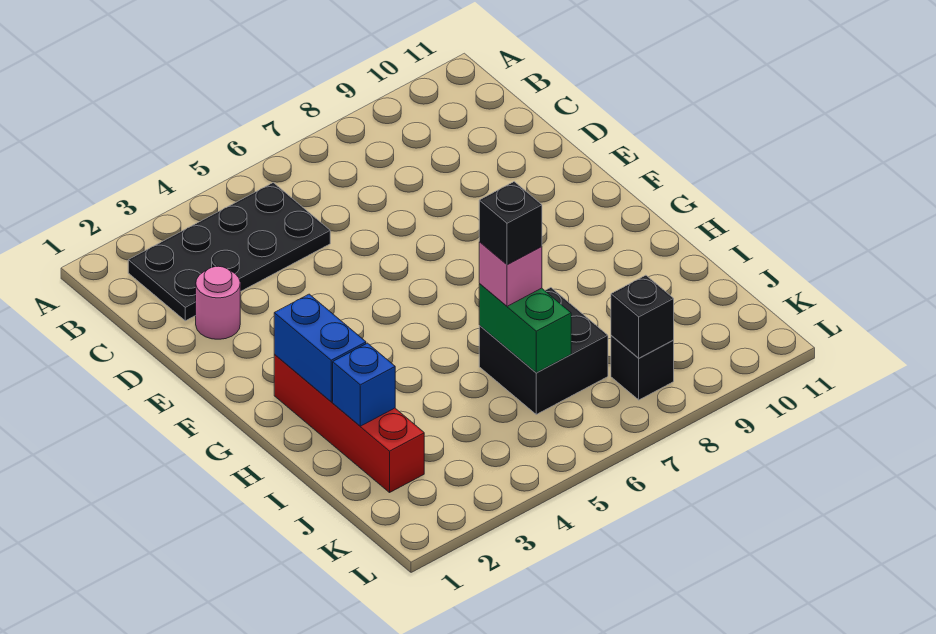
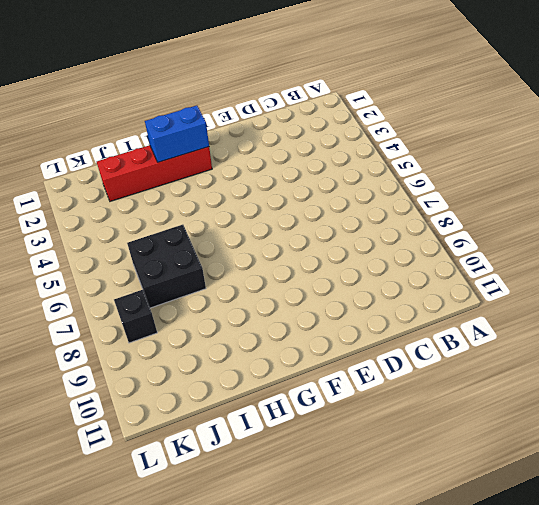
none -> black 2x4 plate [128,183,330,321]
none -> pink 1x1 round brick [196,266,240,339]

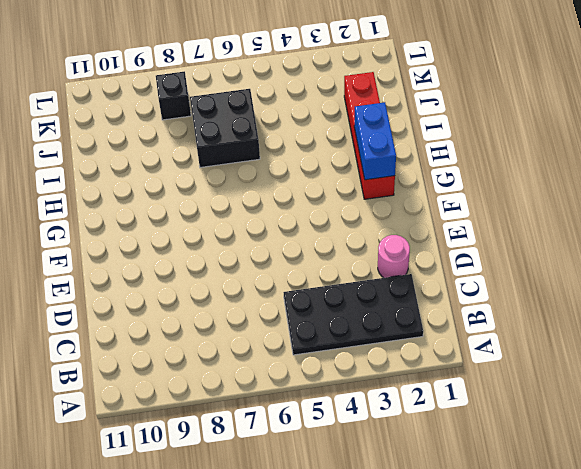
none -> blue 1x1 brick [333,343,395,426]
none -> green 1x2 brick [479,284,571,373]

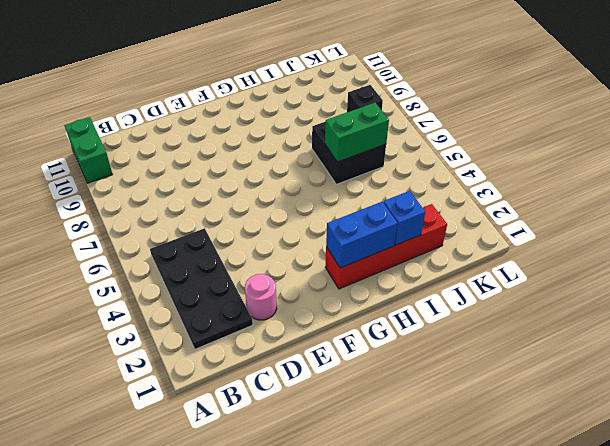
green 1x2 brick [64,117,113,183] -> none
none -> black 1x1 brick [611,275,674,358]
none -> pink 1x1 brick [479,242,542,306]

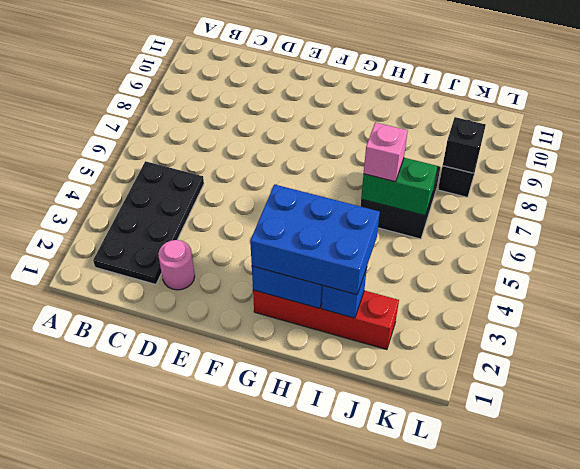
blue 2x3 brick [250,184,380,295] -> none
none -> black 1x1 brick [479,182,542,265]

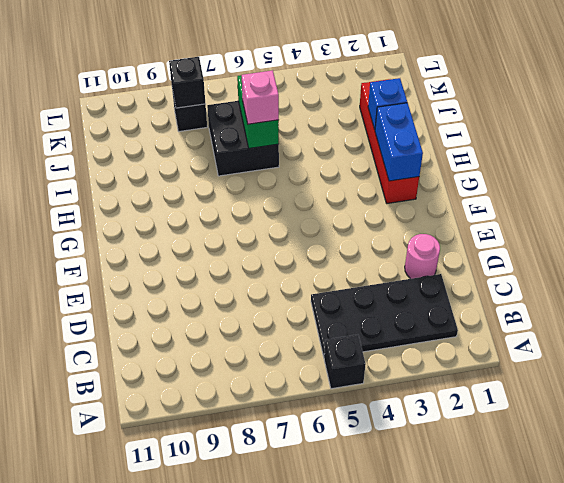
black 1x1 brick [324,335,366,389] -> black 1x1 brick moved to [479,182,542,265]

